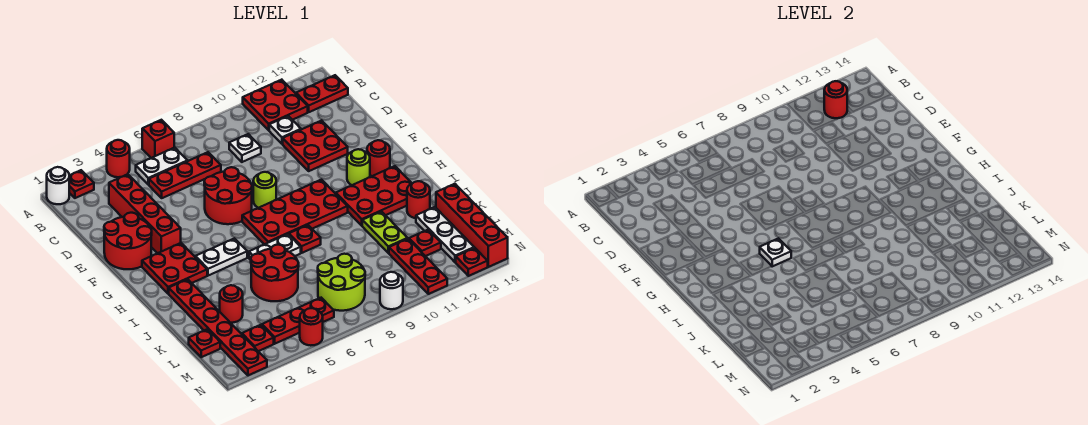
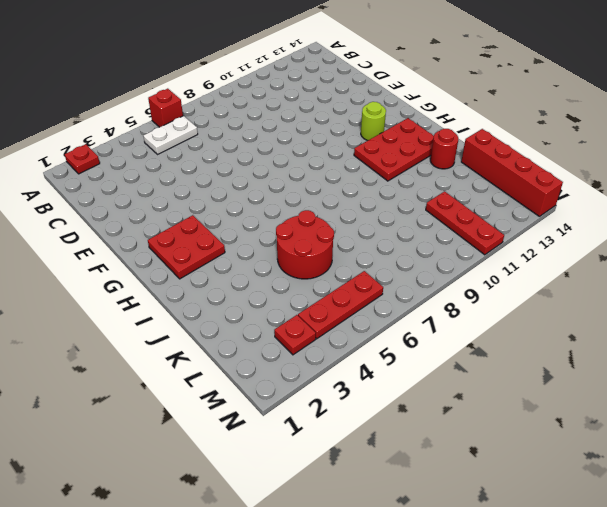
none -> white 1x1 round brick [47,167,69,204]
none -> red 1x1 round brick [107,140,130,177]
none -> red 2x2 plate [243,80,308,130]
none -> red 1x2 plate [296,75,348,112]

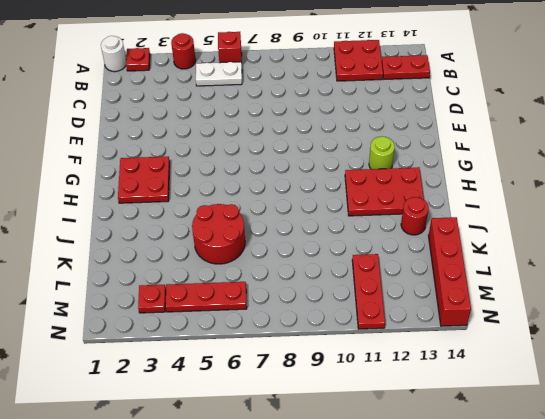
none -> red 1x4 brick [109,174,181,253]
none -> red 1x3 plate [149,152,221,198]
none -> white 1x1 plate [229,134,261,162]
none -> white 1x1 plate [269,116,301,144]

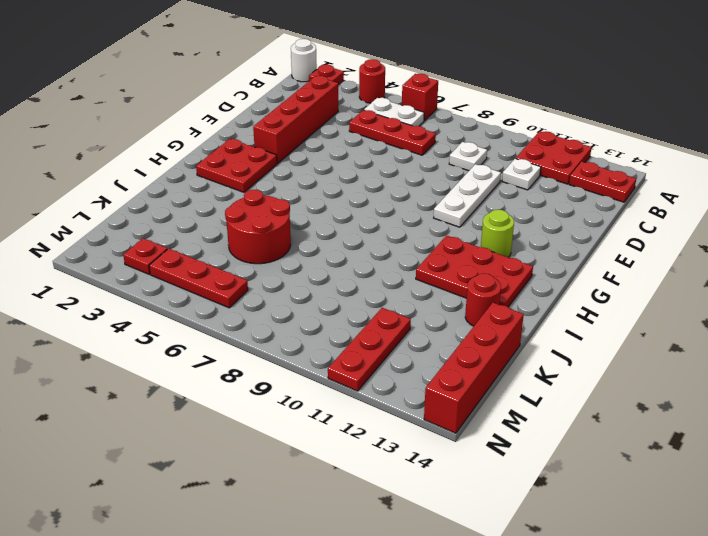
white 1x3 plate [434,164,501,227] -> white 1x3 plate moved to [416,207,474,262]
none -> red 2x2 plate [283,120,348,171]
none -> red 2x2 round brick [104,213,152,269]
none -> red 2x2 round brick [204,167,252,224]
none -> lime 1x1 round brick [253,172,276,208]

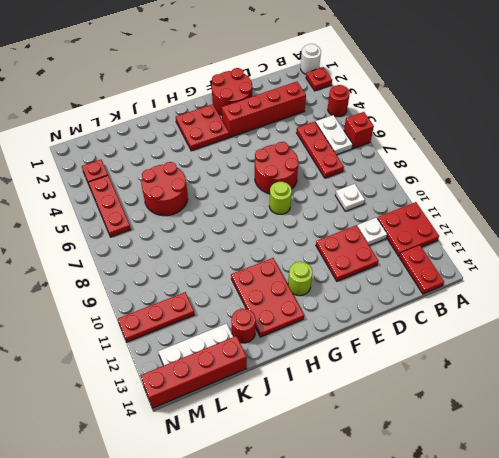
none -> red 2x4 plate [242,180,348,244]
none -> red 1x1 round brick [367,140,390,176]
none -> white 1x2 plate [195,238,247,276]
none -> red 1x6 plate [169,279,267,375]

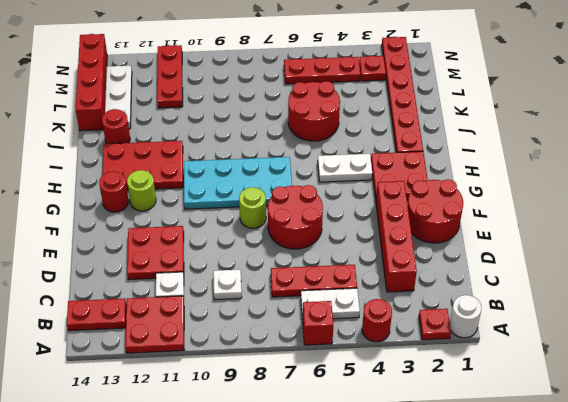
cyan 2x4 plate [184,157,292,209] -> red 2x4 plate [242,180,348,244]
none -> white 1x2 plate [249,234,301,260]
none -> red 1x1 plate [289,225,321,253]
none -> lime 1x2 plate [362,211,408,253]
none -> red 1x1 round brick [220,285,243,323]

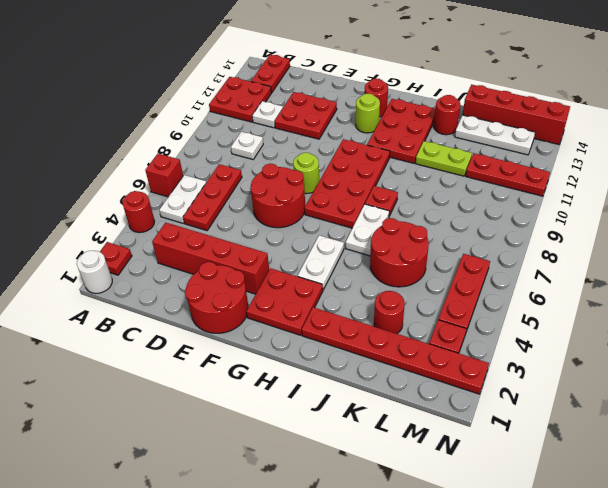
none -> red 1x1 plate [189,329,220,357]
none -> lime 2x2 round brick [318,254,365,311]
none -> red 1x1 plate [409,230,441,256]
none -> red 1x1 round brick [300,308,323,345]

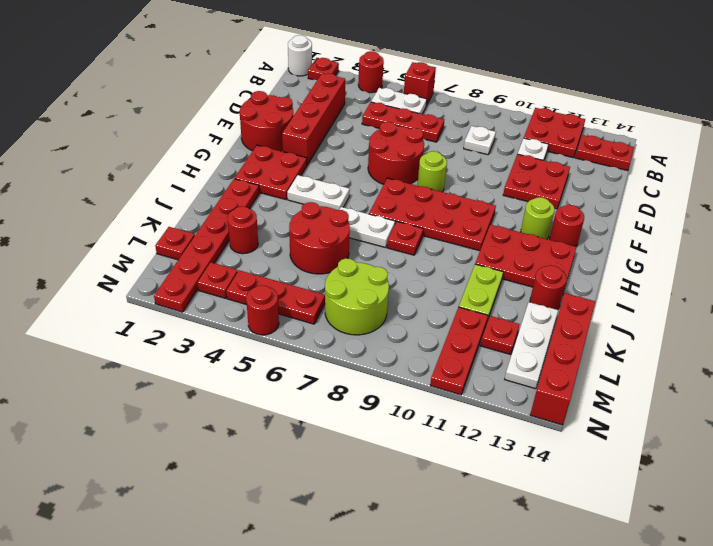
none -> white 1x1 round brick [380,272,403,309]
none -> red 1x1 plate [456,248,488,276]
none -> red 1x1 round brick [824,81,847,118]
none -> white 1x1 plate [760,238,791,266]

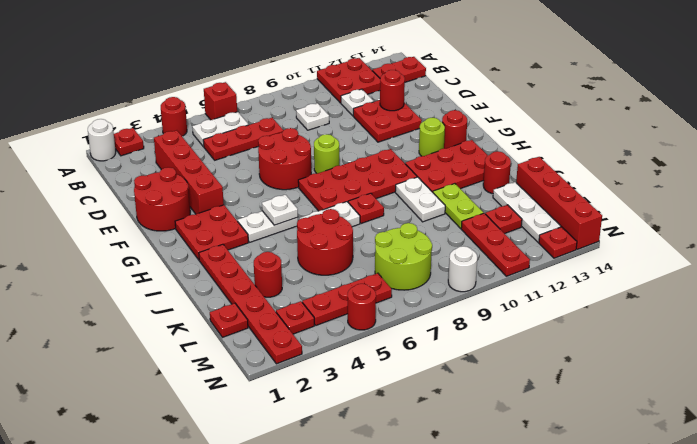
red 1x1 round brick [380,70,405,111] -> red 1x1 round brick moved to [824,81,847,118]
white 1x2 plate [395,177,445,222] -> none

